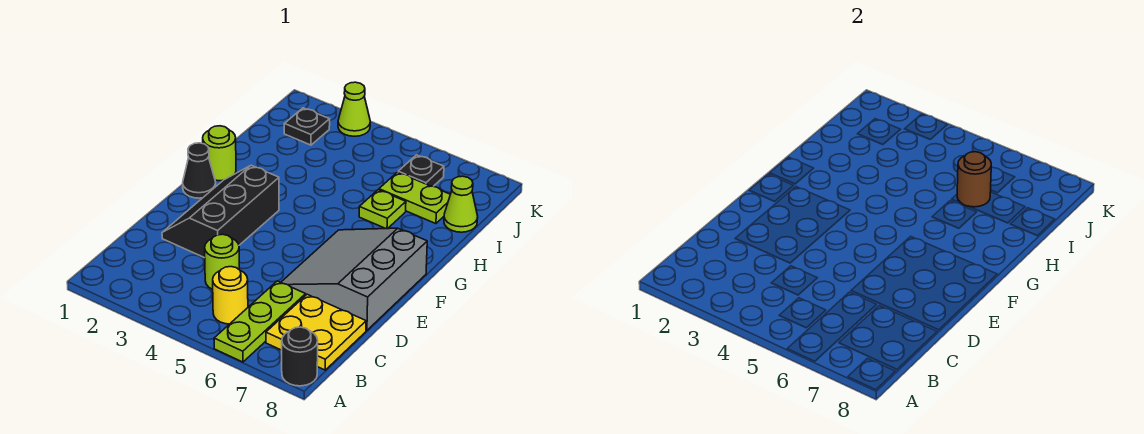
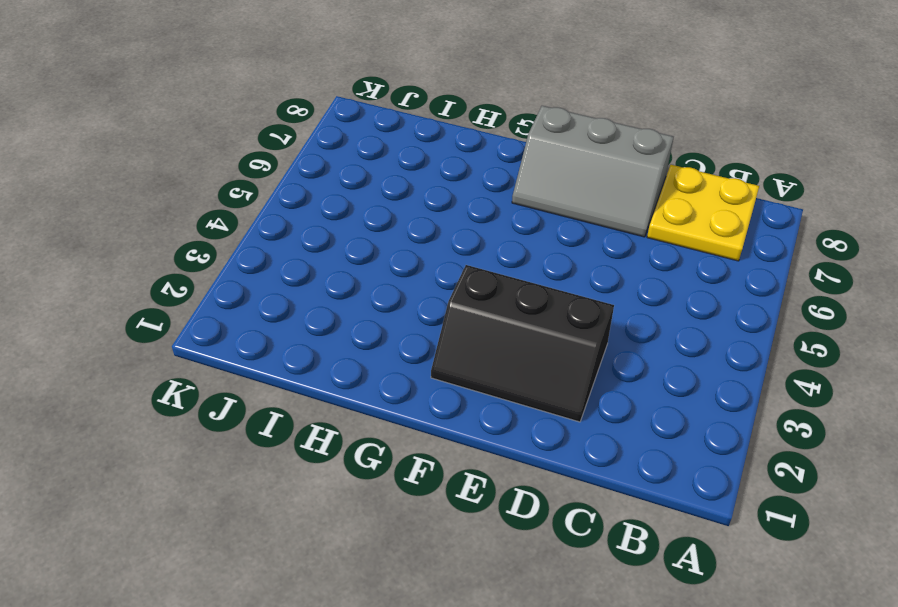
grey 2x3 slope [512,106,674,237] -> grey 3x3 slope [281,228,427,330]
none -> lime 1x3 plate [214,281,306,362]
none -> black 1x1 round brick [282,327,318,386]
none -> yellow 1x1 round brick [213,267,248,324]

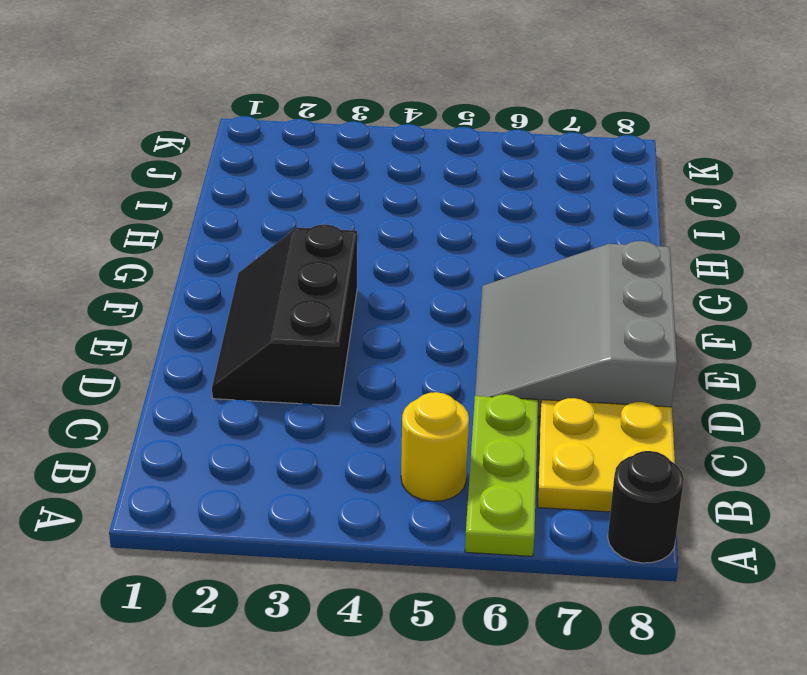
none -> lime 1x1 round brick [205,234,239,290]
none -> black 1x1 cone [183,143,216,198]
none -> lime 1x1 round brick [203,126,236,181]

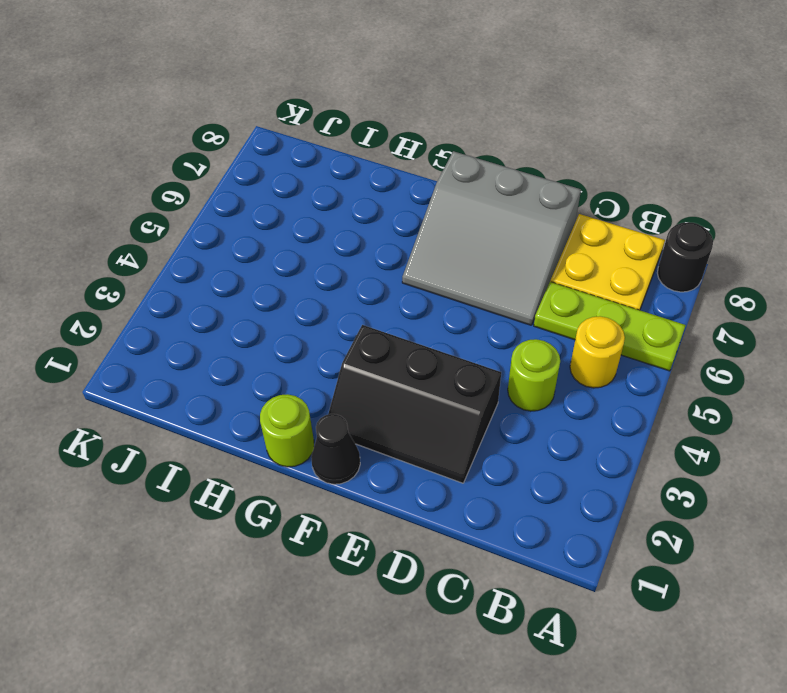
none -> lime 1x1 plate [359,190,406,229]
none -> lime 1x2 plate [379,172,450,224]
none -> lime 1x1 cone [444,176,478,232]

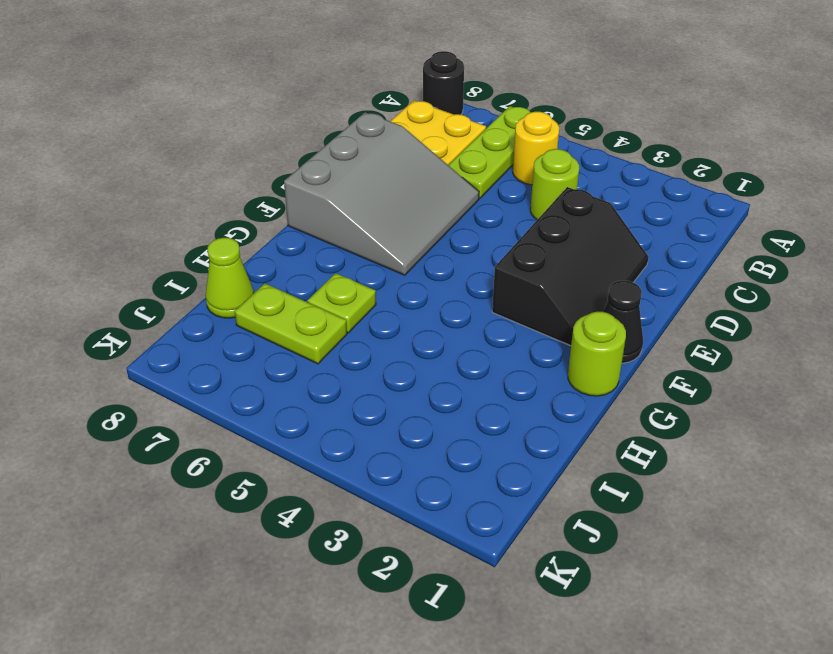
none -> black 1x1 plate [284,108,330,145]
none -> black 1x1 plate [398,155,444,186]
none -> lime 1x1 cone [338,82,370,136]

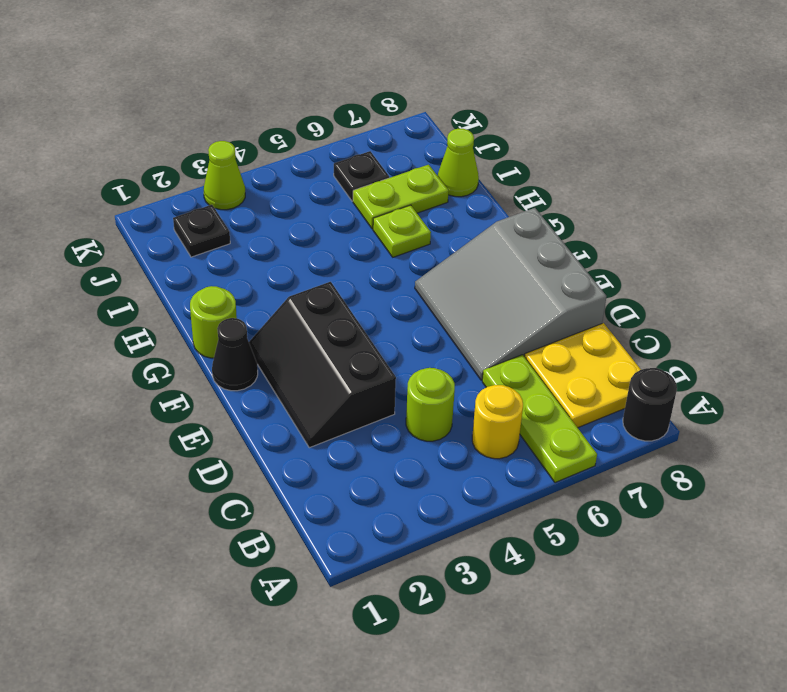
none -> brown 1x1 round brick [957,152,991,207]

